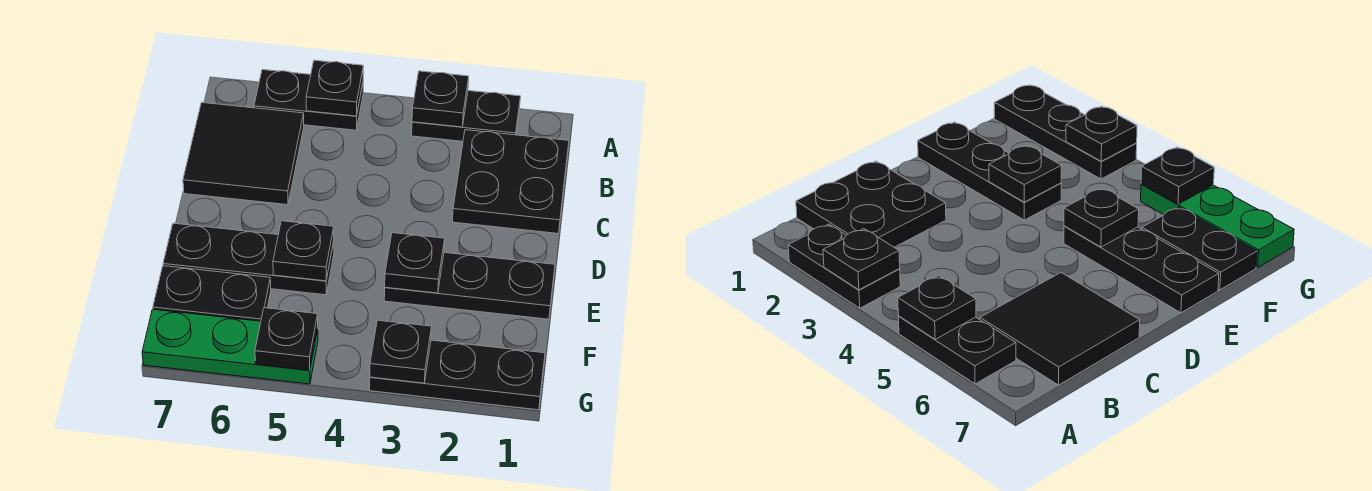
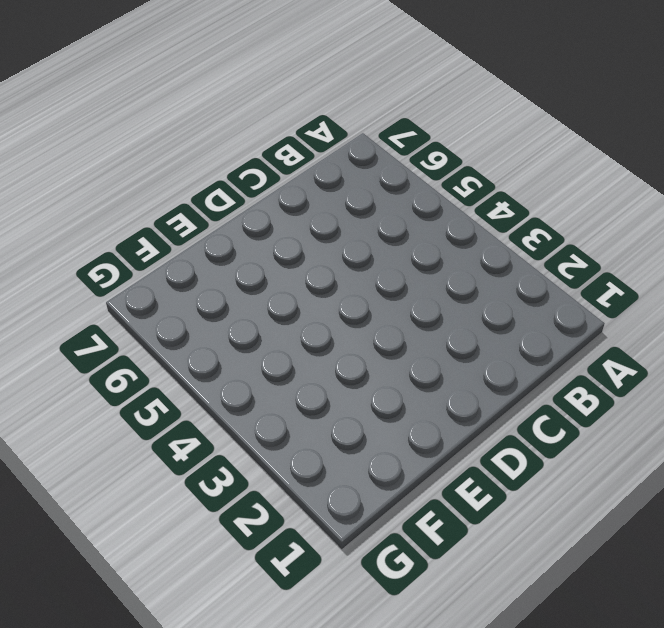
none -> black 1x2 plate [412,91,521,141]
none -> black 1x2 plate [254,70,363,130]
none -> black 2x2 plate [453,130,569,233]

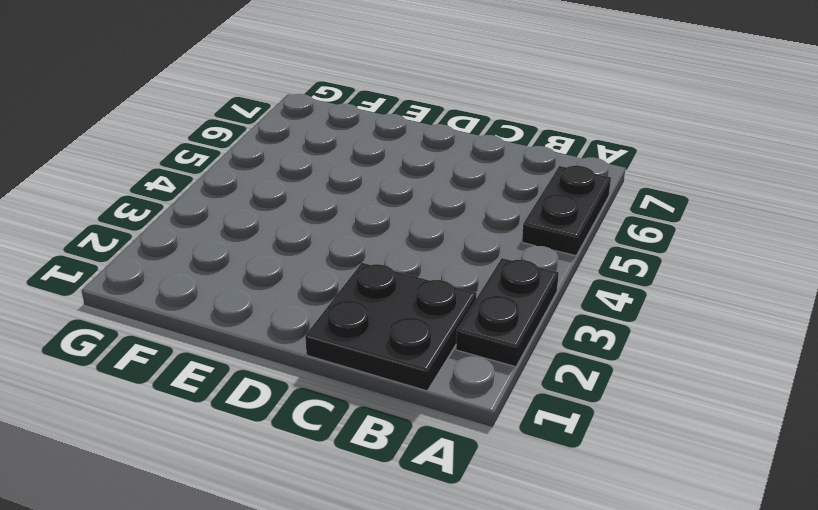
none -> black 2x2 tile [183,102,304,205]
none -> black 1x3 plate [384,252,555,319]
none -> black 1x3 plate [163,223,334,295]

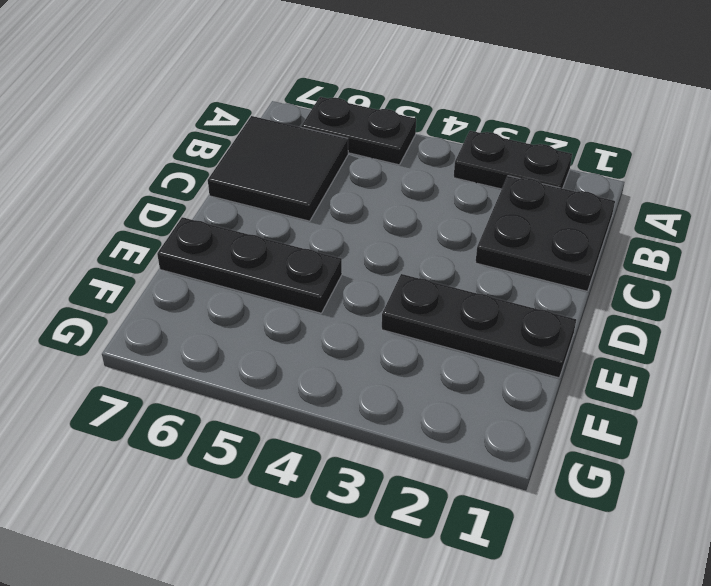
none -> black 1x2 plate [153,266,271,321]
none -> black 1x3 plate [370,340,545,410]
none -> green 1x3 plate [142,309,318,384]

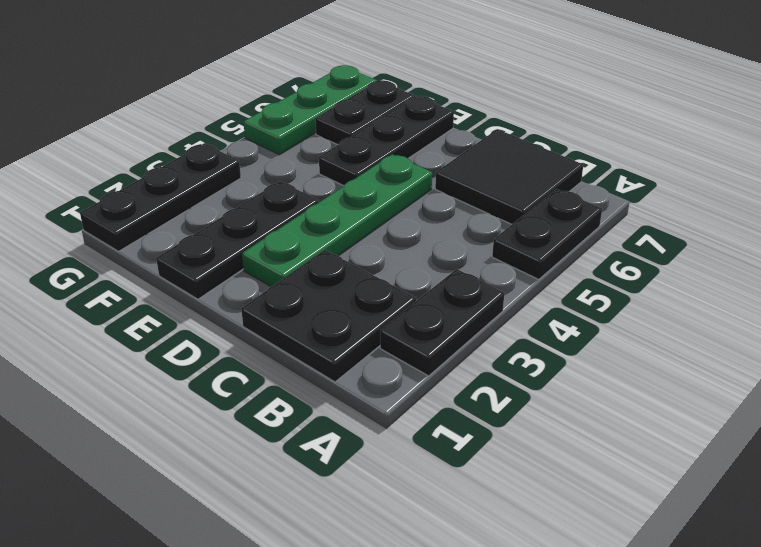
green 1x4 plate [242,154,432,287] -> none
none -> black 1x1 plate [412,71,469,127]
none -> black 1x1 plate [306,60,363,116]
none -> black 1x1 plate [385,233,445,293]

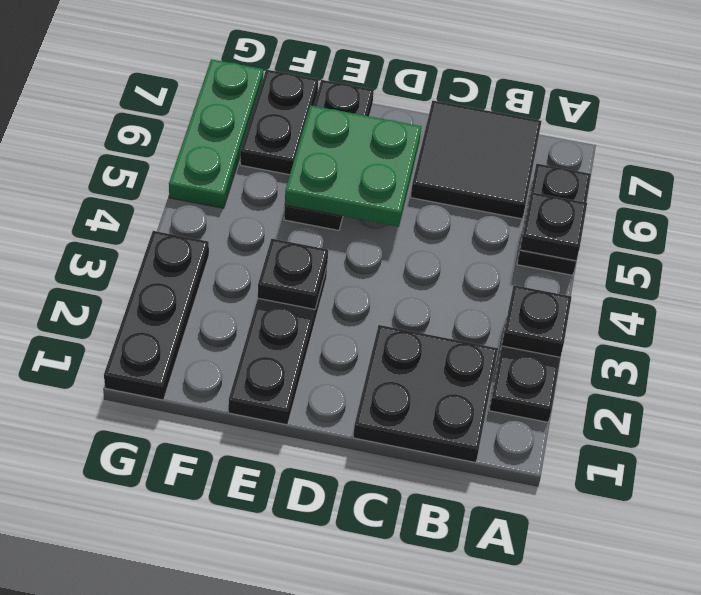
green 2x2 plate [285,105,421,227] -> black 1x1 plate [273,221,334,281]
none -> black 1x1 plate [370,320,432,383]
none -> black 1x1 plate [255,308,318,370]

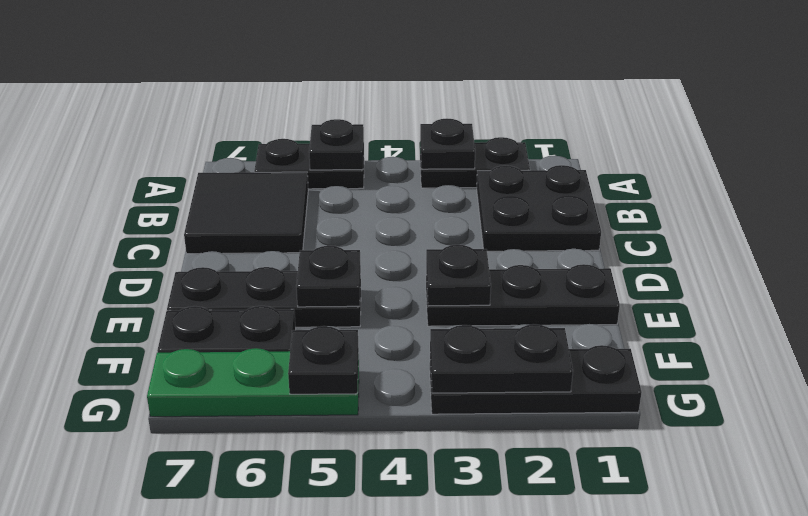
black 1x2 plate [430,324,573,393] -> black 1x1 plate [370,320,432,383]

